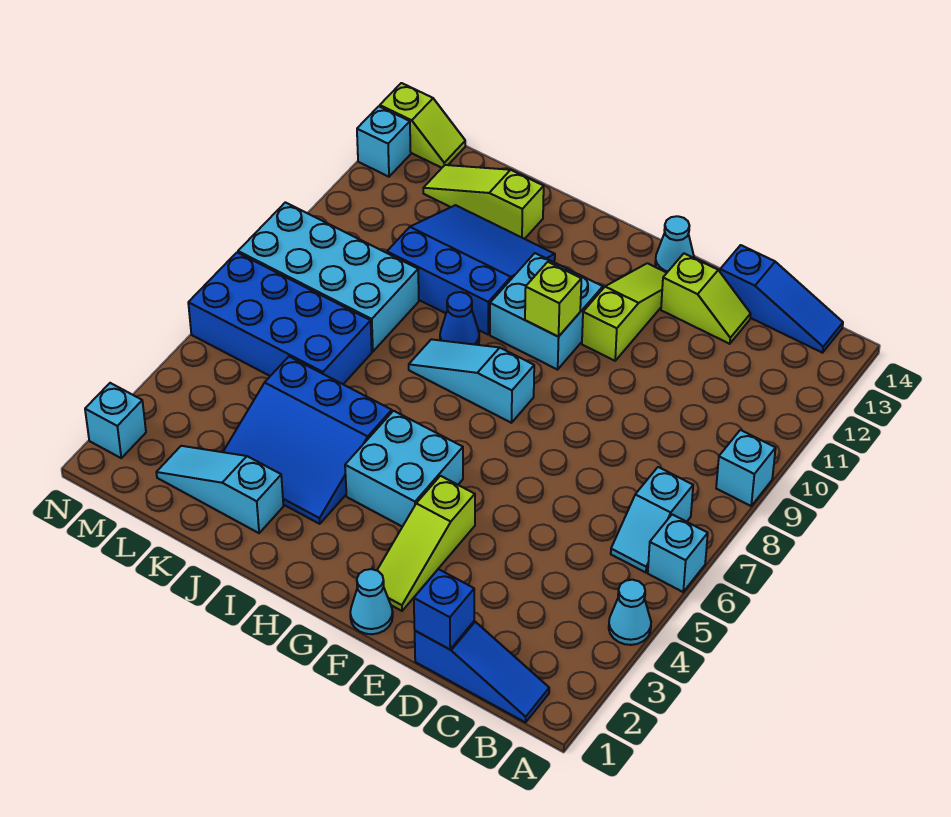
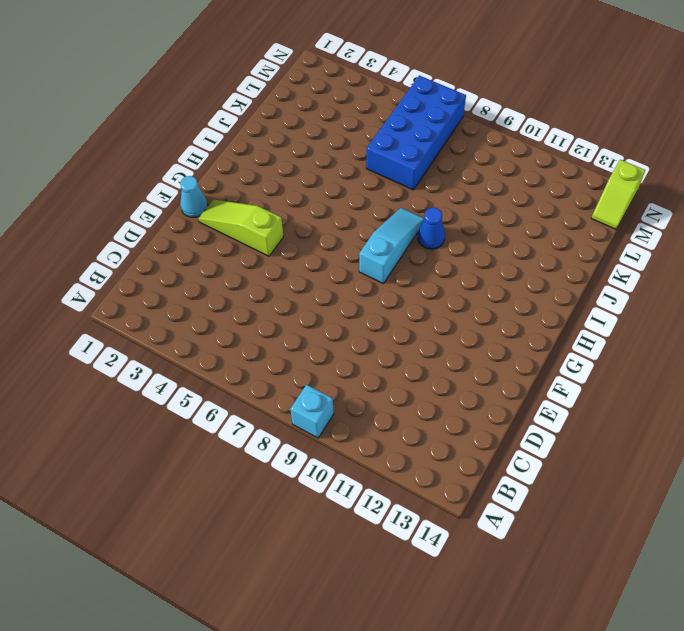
none -> cyan 1x1 cone [609,580,651,645]
none -> cyan 1x1 brick [648,514,708,592]
none -> blue 1x3 slope [415,621,549,722]

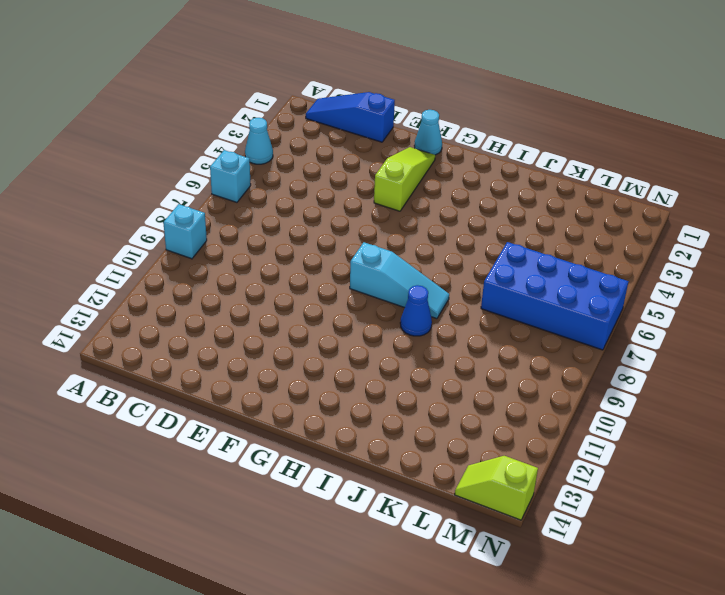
none -> cyan 1x2 slope [611,467,693,573]
none -> blue 1x3 slope [720,245,843,353]
none -> lime 1x2 slope [661,254,751,344]

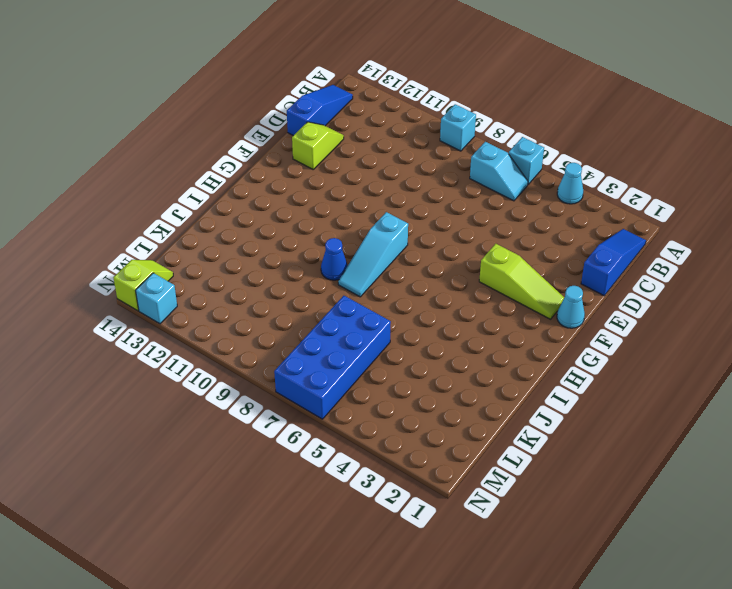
none -> lime 1x3 slope [582,263,666,361]
none -> cyan 1x1 cone [655,216,694,273]
none -> cyan 2x2 brick [345,411,463,527]

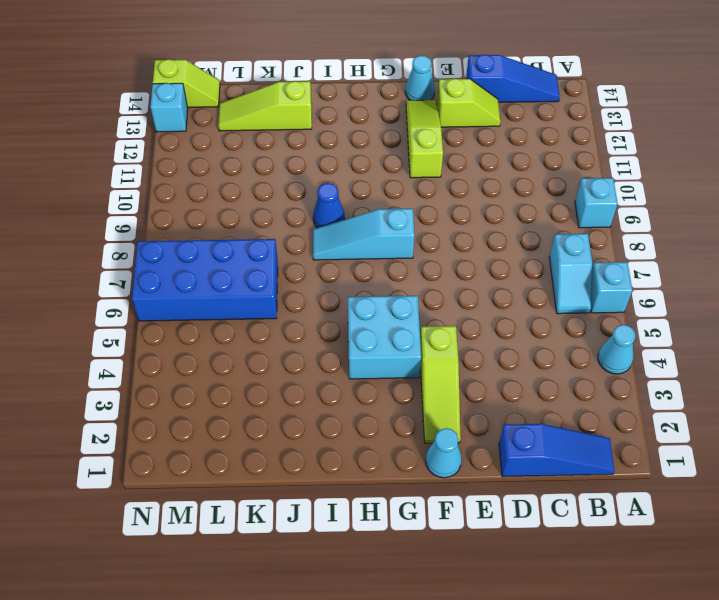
none -> cyan 2x2 brick [490,253,603,370]
none -> blue 3x3 slope [223,357,392,524]
none -> blue 3x3 slope [387,205,555,334]

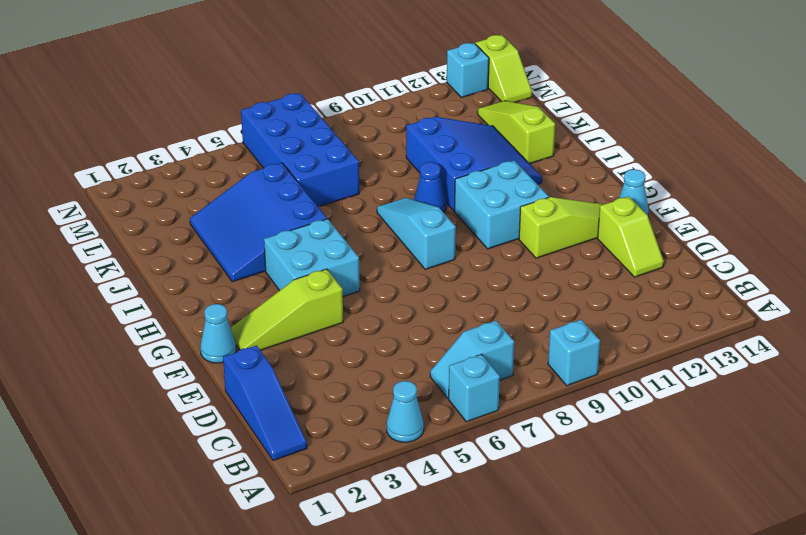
none -> blue 1x3 slope [720,245,843,353]
none -> cyan 1x3 slope [156,446,283,533]
none -> cyan 2x4 brick [238,202,419,352]

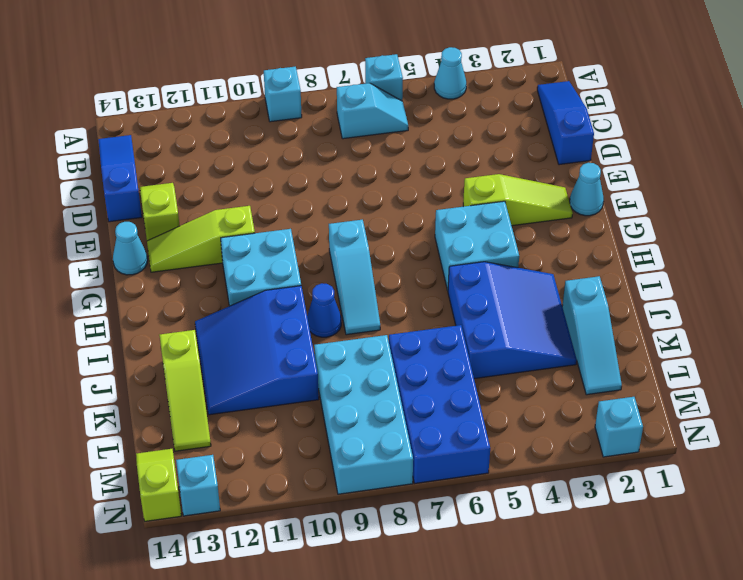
none -> blue 1x1 brick [414,569,474,649]
none -> lime 1x1 brick [525,262,581,337]

